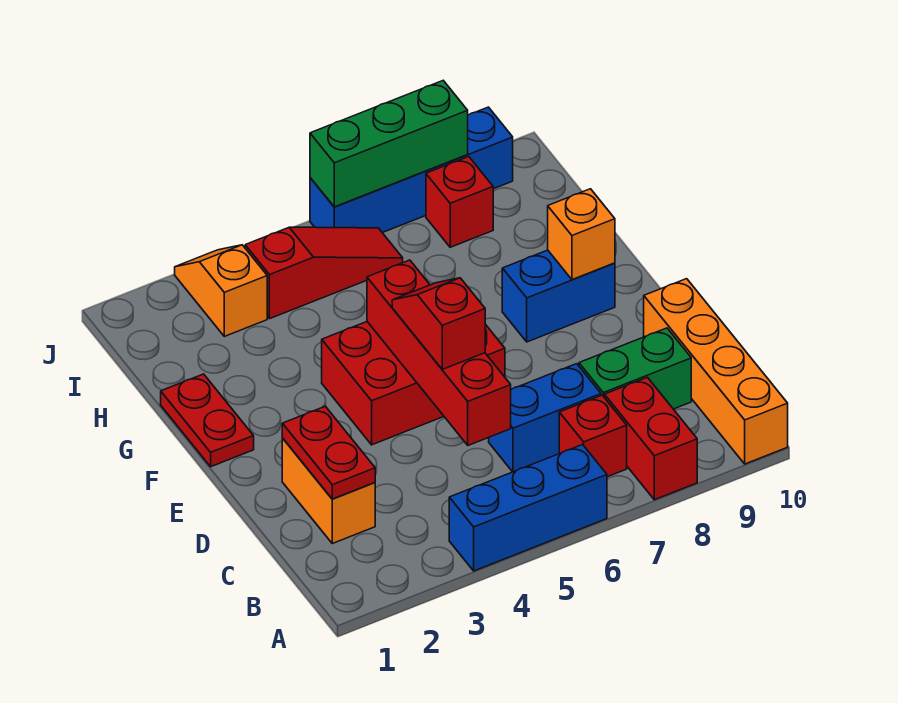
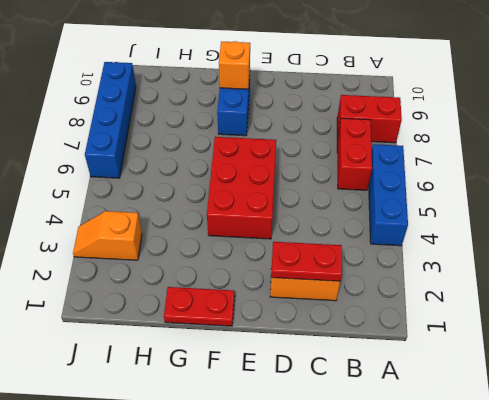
red 1x2 brick [337,118,372,190] -> red 1x1 brick [559,395,627,477]
none -> orange 1x4 brick [644,279,788,464]
none -> blue 1x2 brick [489,364,601,472]
none -> green 1x2 brick [579,328,691,409]

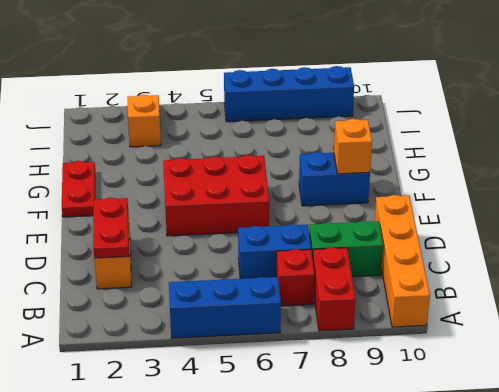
none -> red 1x3 slope [245,227,403,319]
none -> red 1x1 brick [426,157,493,247]
none -> red 1x4 brick [367,260,511,445]

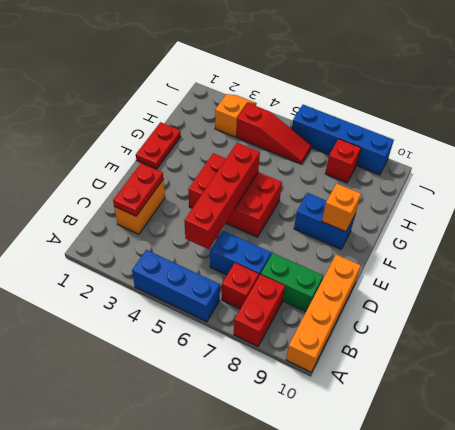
none -> green 1x3 brick [310,81,468,207]
none -> red 1x2 slope [392,278,485,369]

